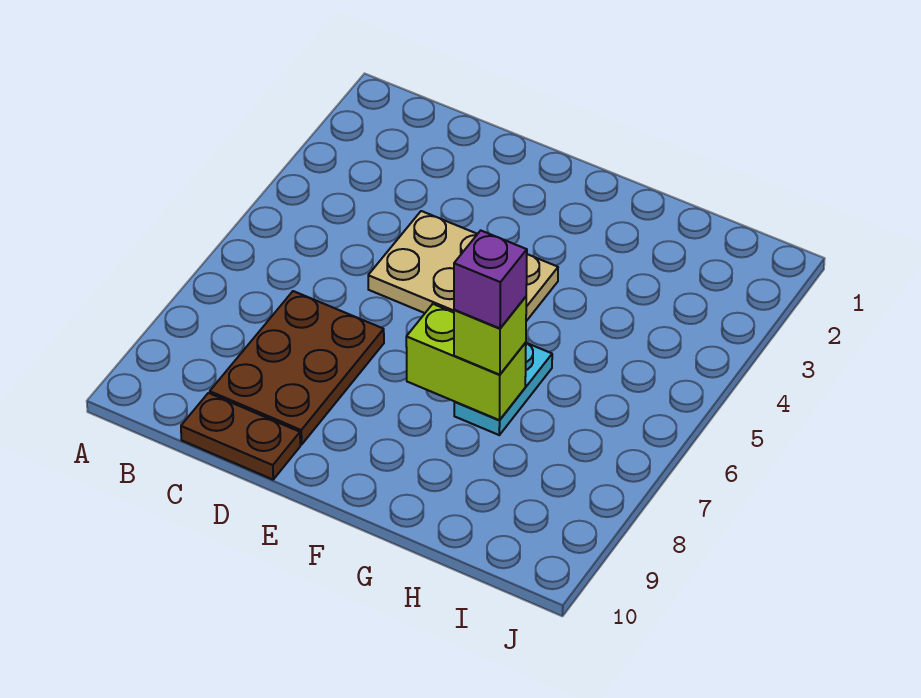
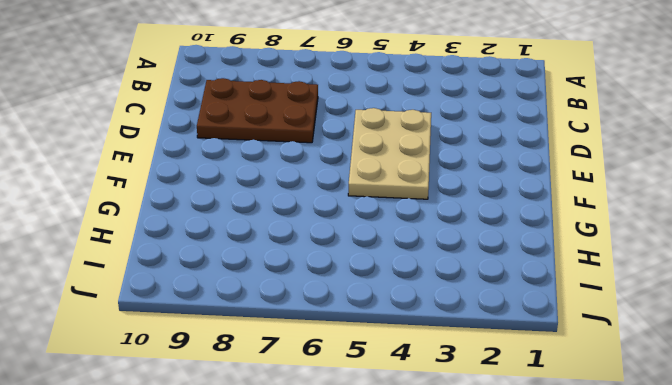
none -> brown 1x2 plate [181,393,300,479]
none -> cyan 1x2 plate [454,343,552,435]

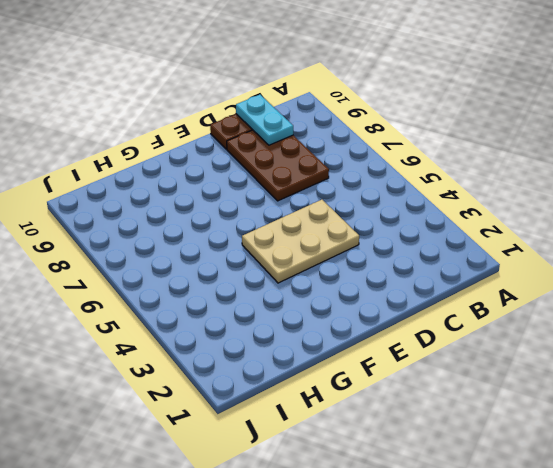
cyan 1x2 plate [236,95,293,145] -> cyan 1x2 plate moved to [454,343,552,435]
none -> lime 1x2 brick [406,304,526,420]
none -> lime 1x1 brick [454,297,526,375]

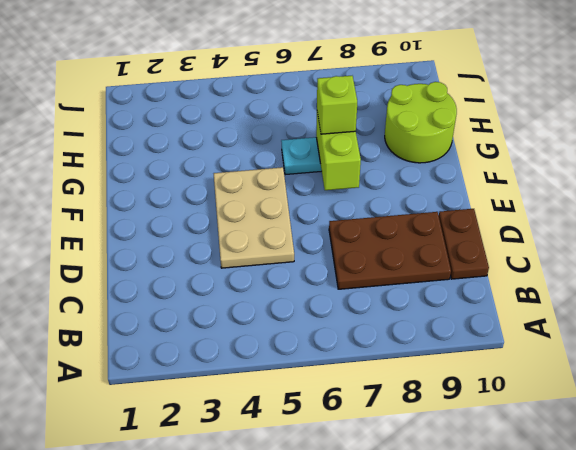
lime 2x2 round brick [385,82,457,163] -> none
none -> purple 1x1 brick [454,231,527,328]

